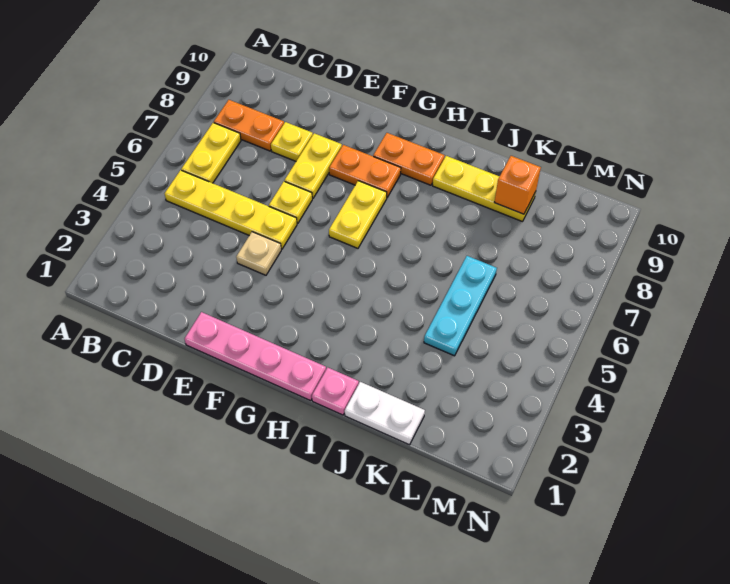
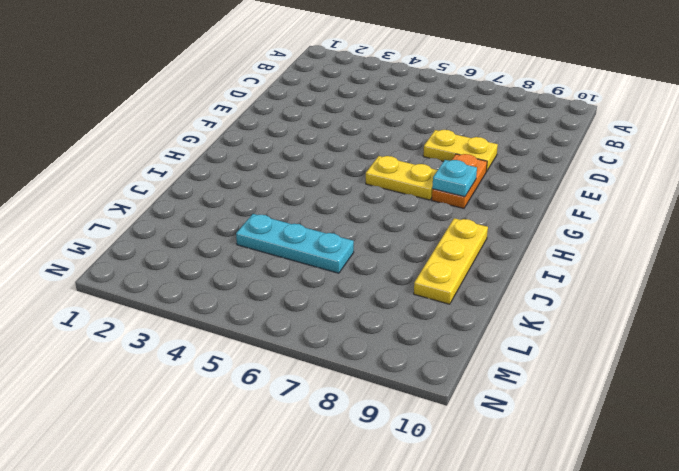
cyan 1x1 plate [432,160,477,197] -> none
none -> yellow 1x4 plate [165,170,297,249]
none -> yellow 1x2 plate [181,123,241,183]
none -> orange 1x2 plate [214,100,284,151]

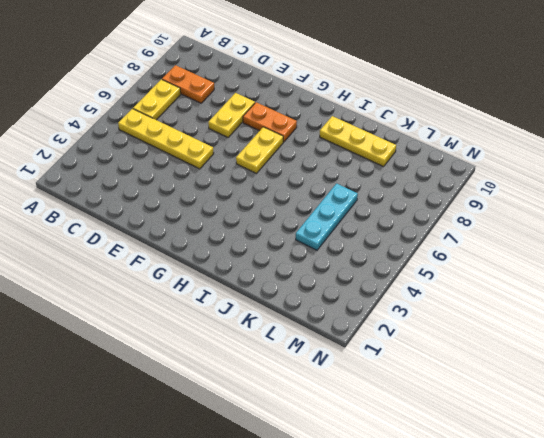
none -> yellow 1x1 plate [271,122,313,161]
none -> pink 1x4 plate [185,312,326,401]
none -> tan 1x1 plate [236,232,281,275]

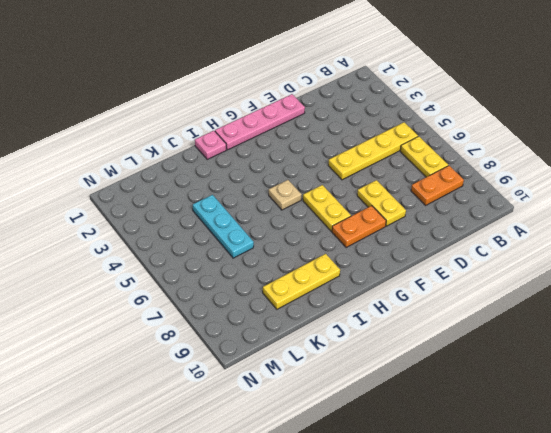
tan 1x1 plate [269,180,302,210] -> tan 1x1 plate moved to [236,232,281,275]
none -> yellow 1x1 plate [271,122,313,161]
none -> yellow 1x1 plate [269,181,312,224]
none -> orange 1x2 plate [373,133,445,185]

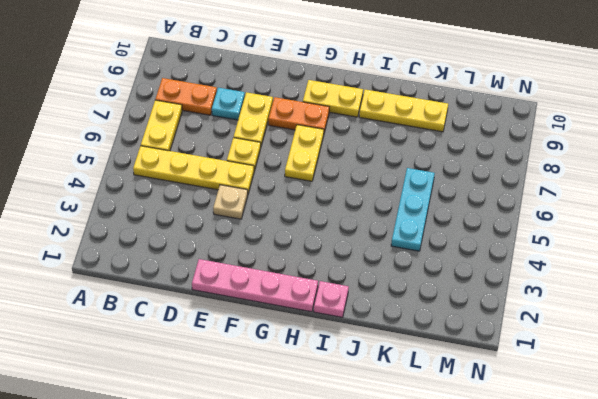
cyan 1x1 plate [212,88,245,120] -> yellow 1x1 plate [271,122,313,161]
yellow 1x2 plate [303,80,363,117] -> orange 1x2 plate [373,133,445,185]
none -> white 1x2 plate [345,382,425,445]
none -> orange 1x1 brick [494,156,541,214]

